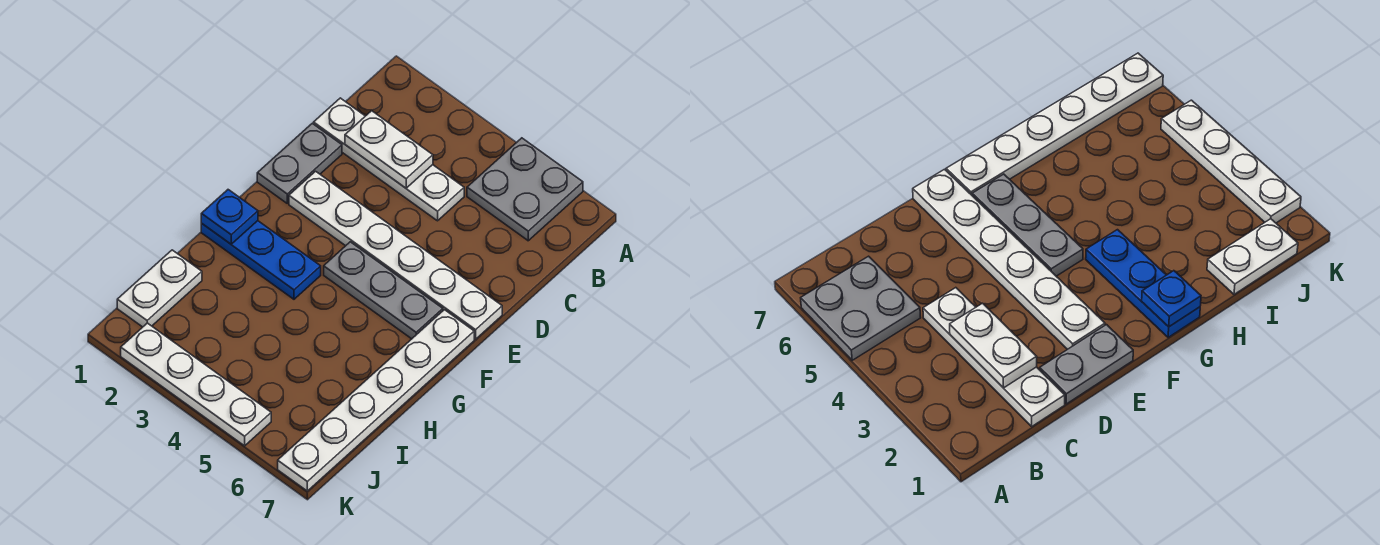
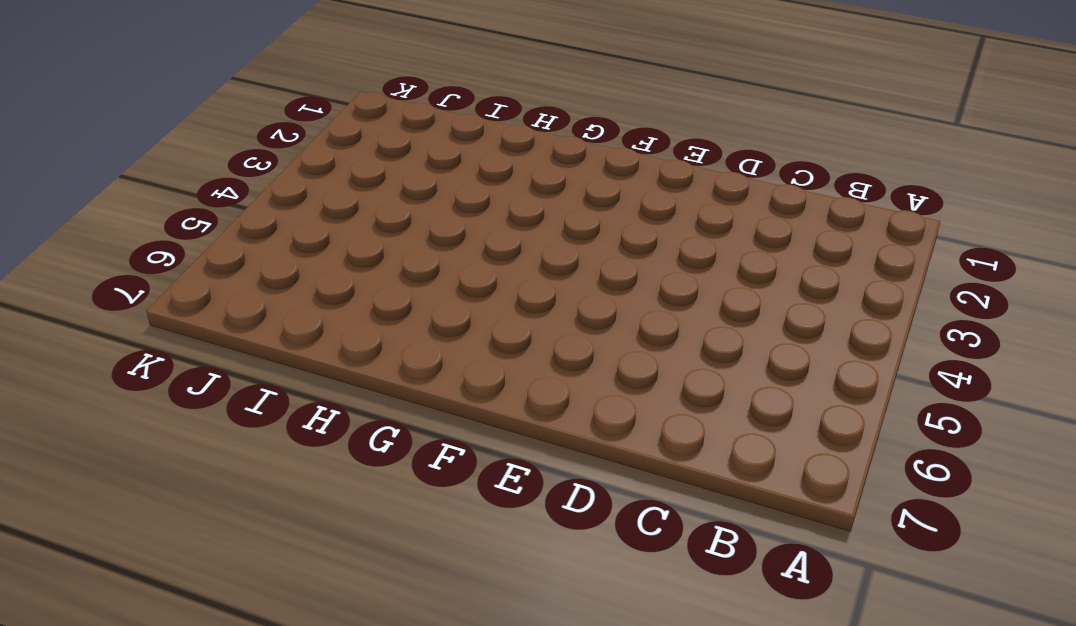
none -> grey 2x2 plate [467,138,583,241]
none -> white 1x4 plate [314,98,464,221]

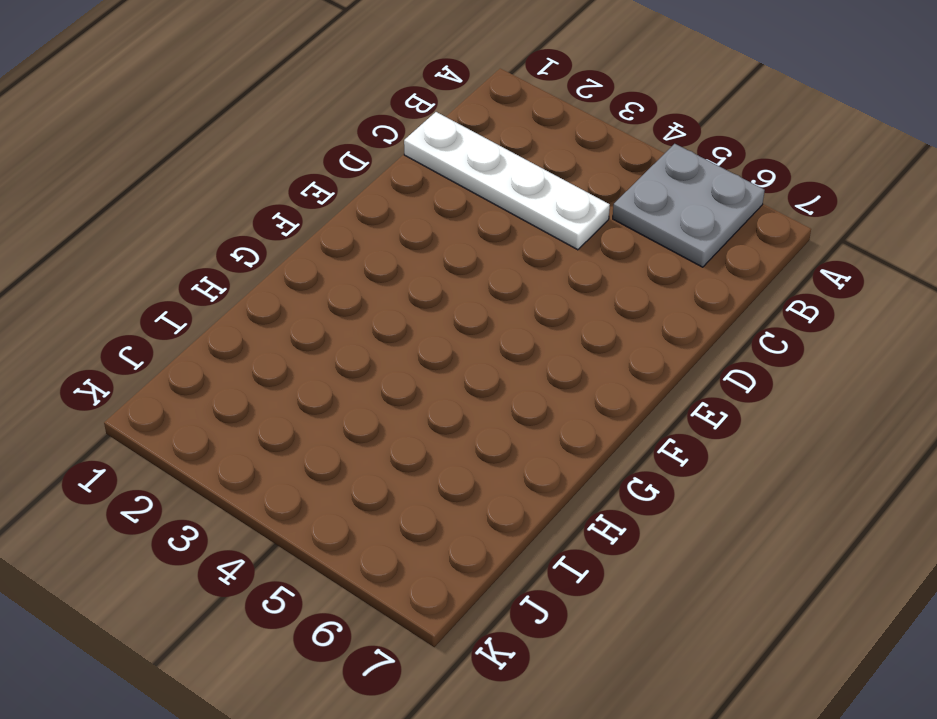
none -> grey 1x2 plate [257,123,342,203]
none -> white 1x6 plate [289,171,502,339]

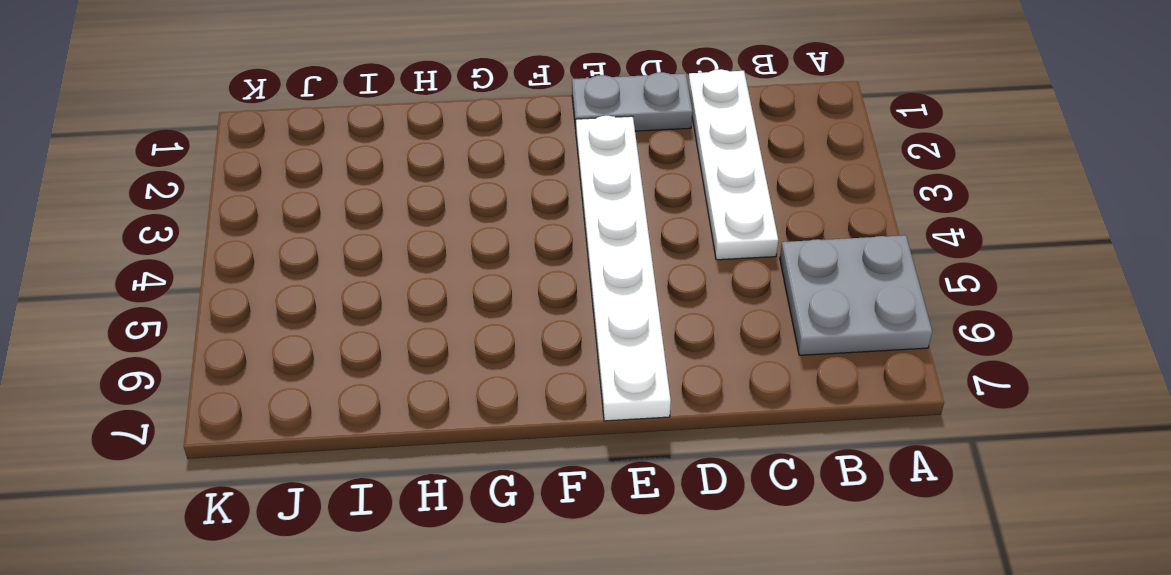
none -> grey 1x3 plate [324,242,443,339]
none -> white 1x6 plate [278,310,474,491]

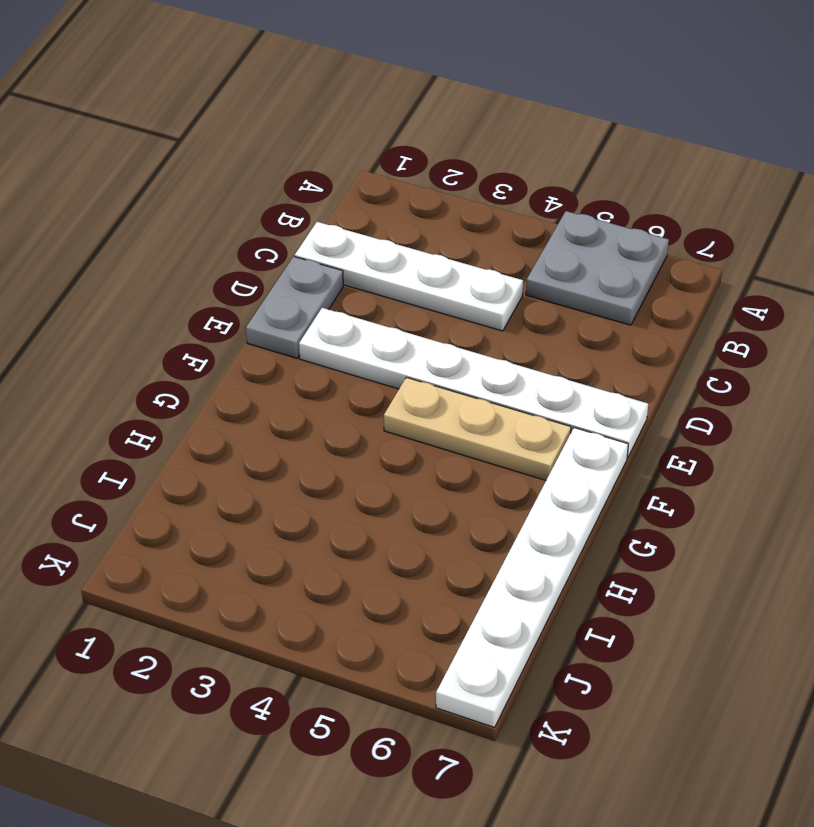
tan 1x3 plate [384,377,571,480] -> grey 1x3 plate [324,242,443,339]
none -> blue 1x3 plate [201,221,321,299]
none -> white 1x2 plate [117,250,202,327]

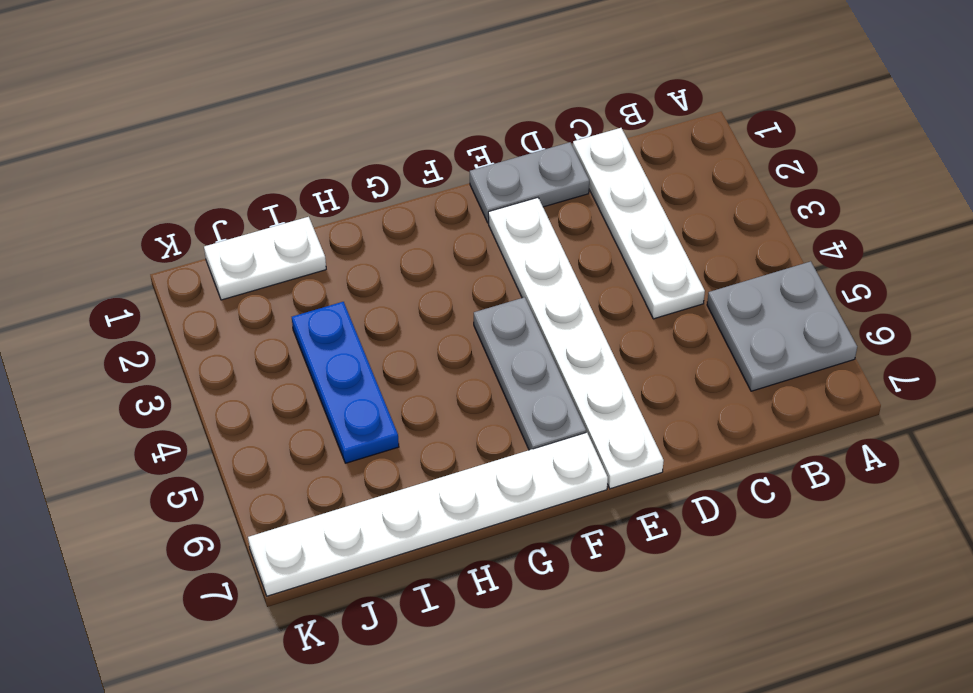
blue 1x3 plate [292,302,399,463] -> blue 1x3 plate moved to [201,221,321,299]
none -> white 1x4 plate [121,323,271,446]
none -> white 1x2 plate [345,111,433,188]

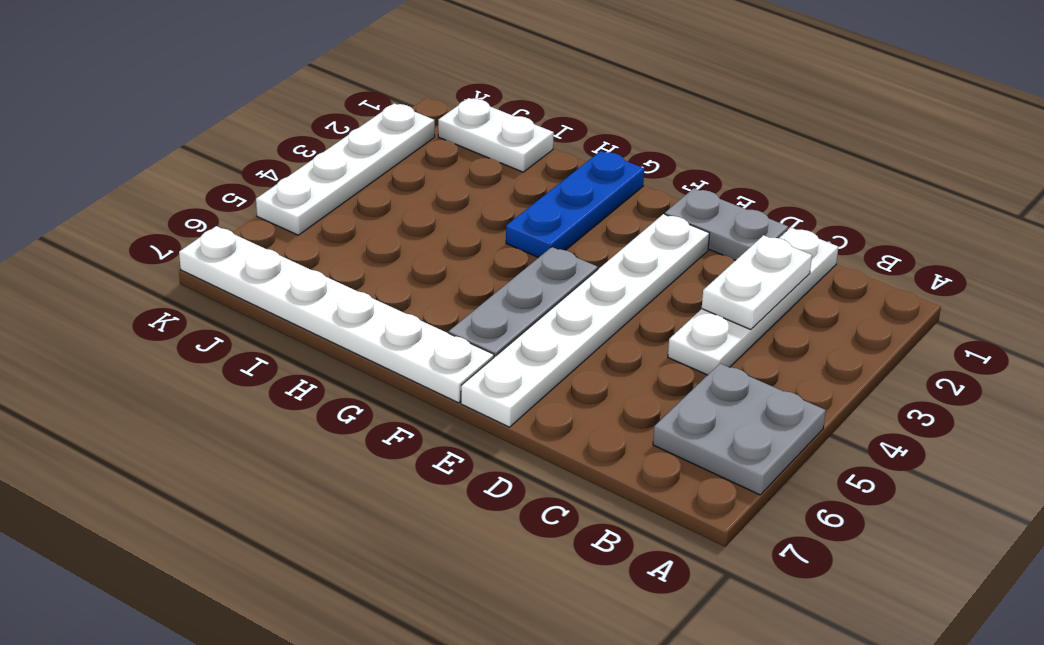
none -> blue 1x1 plate [201,190,258,244]

